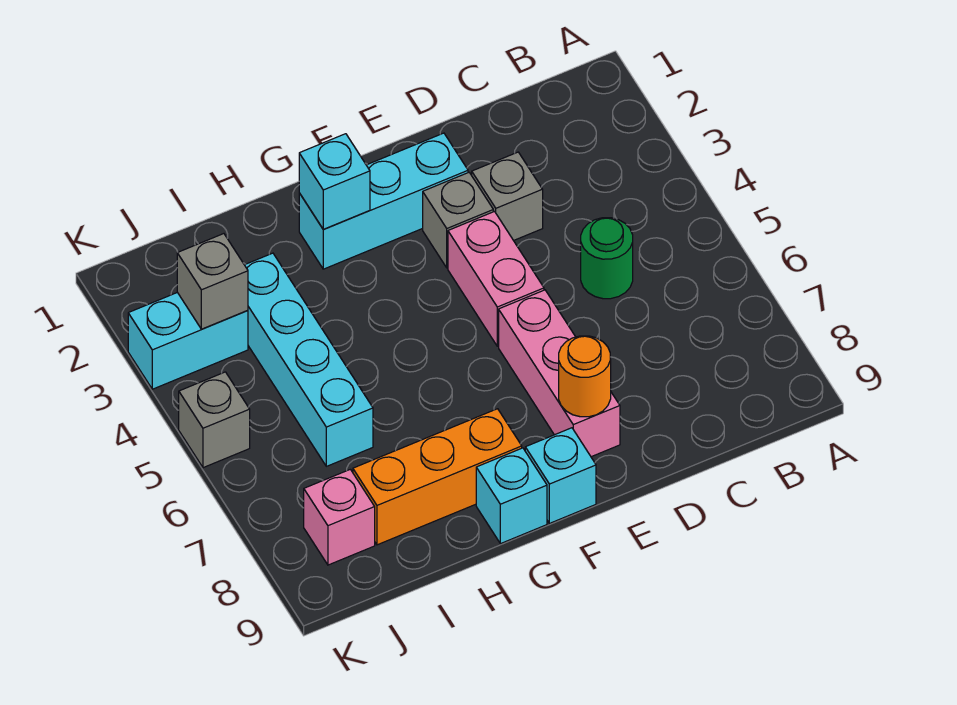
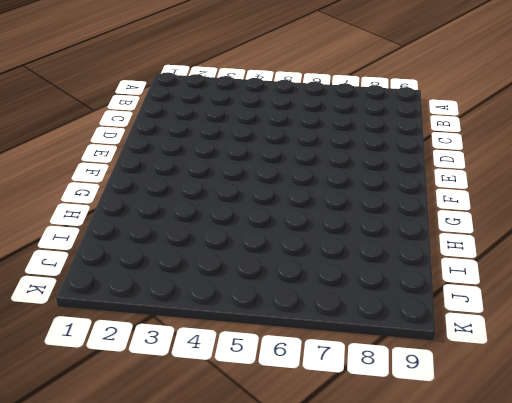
none -> green 1x1 round brick [581,218,633,299]
none -> grey 1x1 brick [472,152,543,241]
none -> cyan 1x3 brick [299,133,468,269]

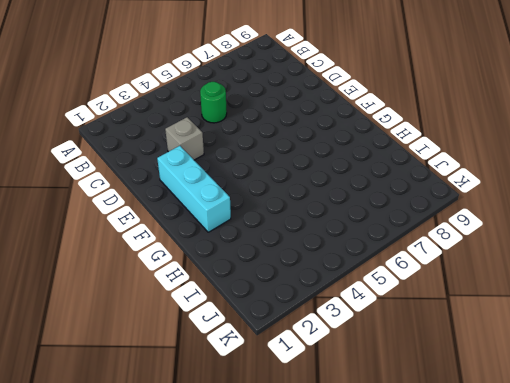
none -> grey 1x1 brick [423,173,493,268]
none -> pink 1x2 brick [448,212,544,346]
none -> pink 1x3 brick [499,290,620,457]

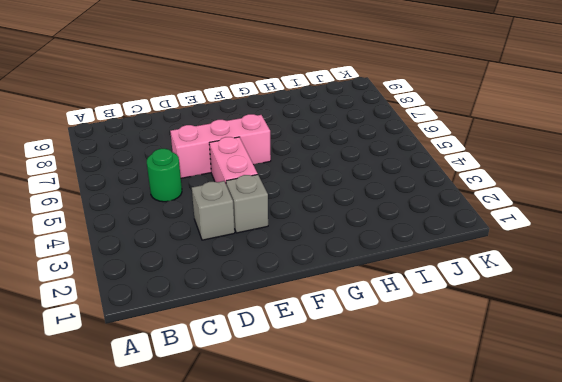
pink 1x3 brick [170,114,271,178] -> pink 1x3 brick turned to [499,290,620,457]
none -> cyan 1x3 brick [299,133,468,269]
none -> cyan 1x1 brick [525,428,596,523]
none -> orange 1x3 brick [353,409,522,545]

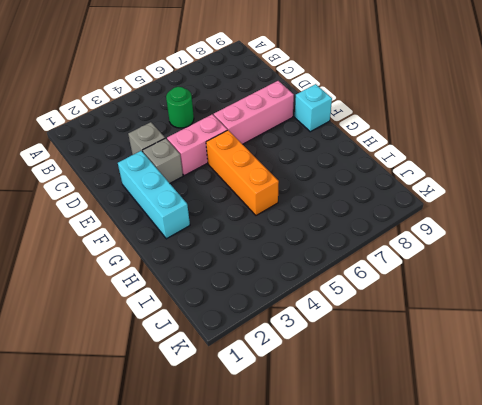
orange 1x3 brick [206,130,279,215] -> orange 1x3 brick moved to [353,409,522,545]
none -> cyan 1x1 brick [476,448,547,544]
none -> cyan 1x4 brick [245,253,373,466]
none -> cyan 1x2 brick [128,293,248,389]

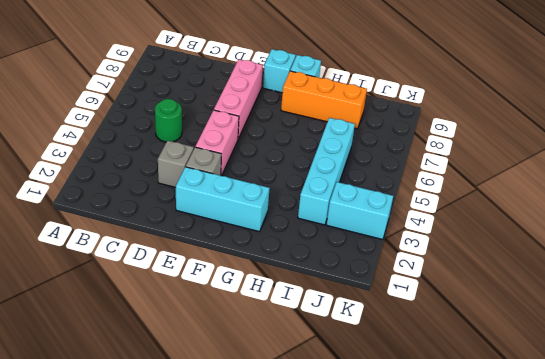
none -> pink 1x1 brick [304,469,375,565]
none -> grey 1x1 brick [179,372,250,468]
none -> orange 1x1 round brick [559,336,611,417]

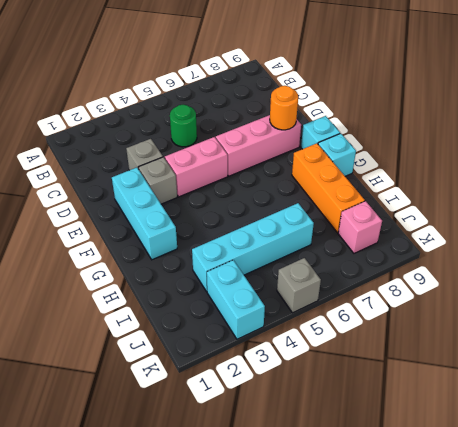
none -> cyan 1x1 brick [299,134,370,229]
none -> grey 1x1 brick [177,234,248,329]

